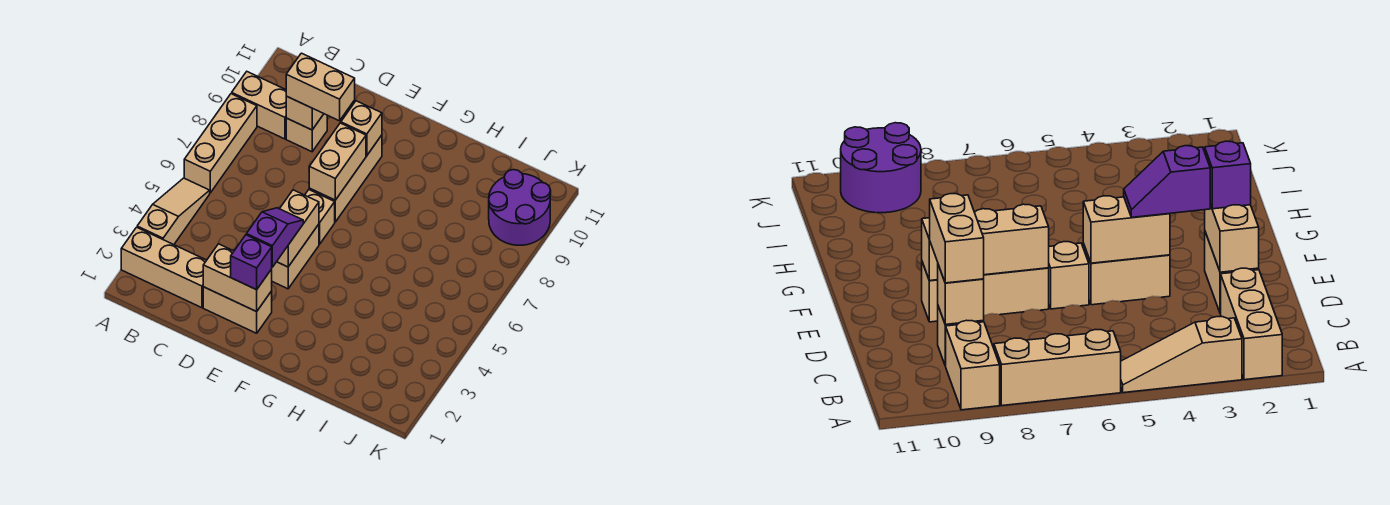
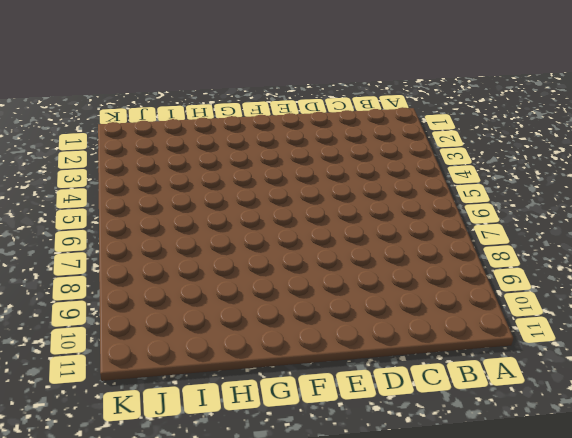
none -> tan 1x3 brick [121,227,207,308]
none -> tan 1x3 slope [137,178,210,245]
none -> tan 1x3 brick [184,94,257,193]

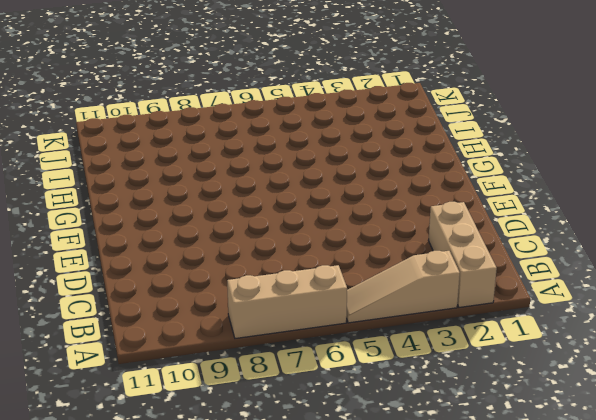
none -> tan 1x2 brick [232,72,286,139]
none -> tan 1x1 brick [286,114,327,152]
none -> tan 1x2 brick [203,287,272,333]

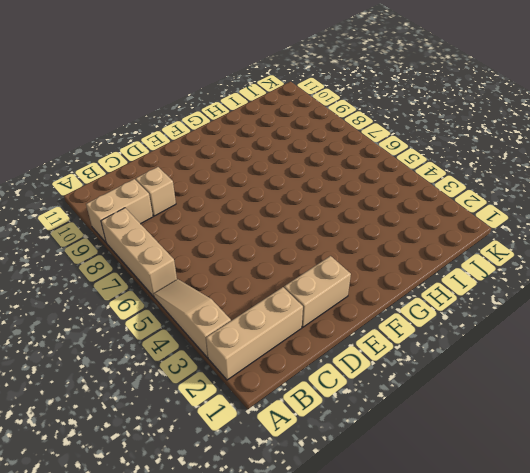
none -> tan 1x2 brick [272,224,319,289]
none -> tan 1x1 brick [305,190,335,244]
none -> tan 1x3 brick [309,135,382,222]

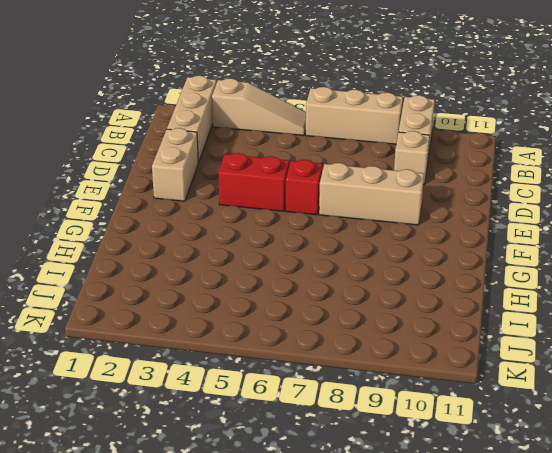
red 1x2 brick [218,153,289,211] -> tan 1x2 brick [272,224,319,289]
red 1x1 brick [286,160,323,215] -> tan 1x1 brick [305,190,335,244]
none -> purple 2x2 round brick [489,170,551,245]
none -> tan 1x1 brick [286,96,324,130]
none -> tan 1x2 brick [203,244,272,312]

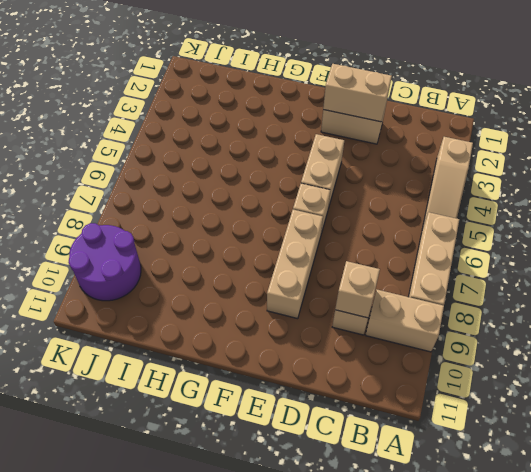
none -> tan 1x3 brick [121,227,207,308]
none -> tan 1x2 brick [277,190,319,267]
none -> tan 1x2 brick [309,123,366,200]

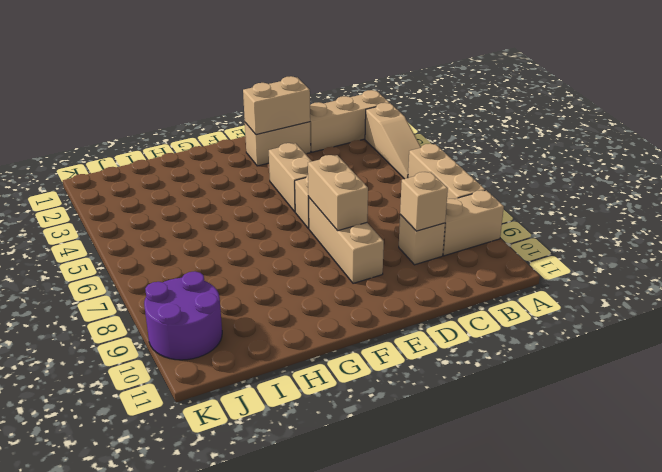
none -> tan 1x2 brick [277,190,319,267]
none -> tan 1x1 brick [341,101,382,156]
none -> tan 1x2 brick [286,53,355,121]

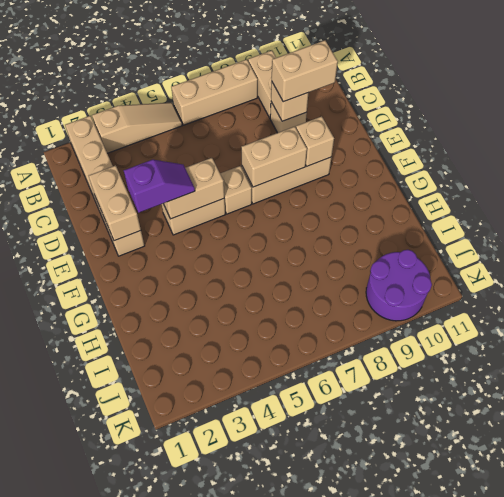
tan 1x2 brick [272,40,338,102] -> tan 1x2 brick turned to [286,53,355,121]
none -> purple 1x1 brick [231,235,272,290]

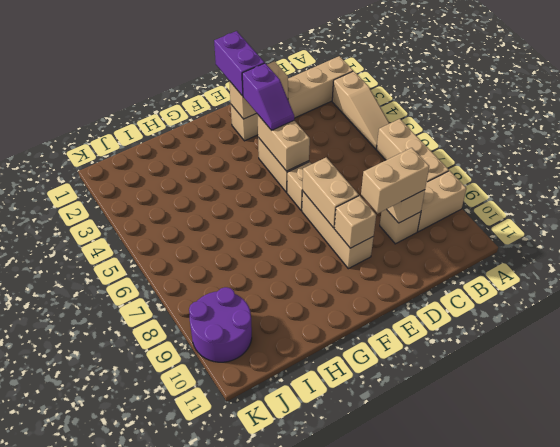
purple 1x2 brick [214,31,265,96] -> purple 1x1 brick [231,235,272,290]

